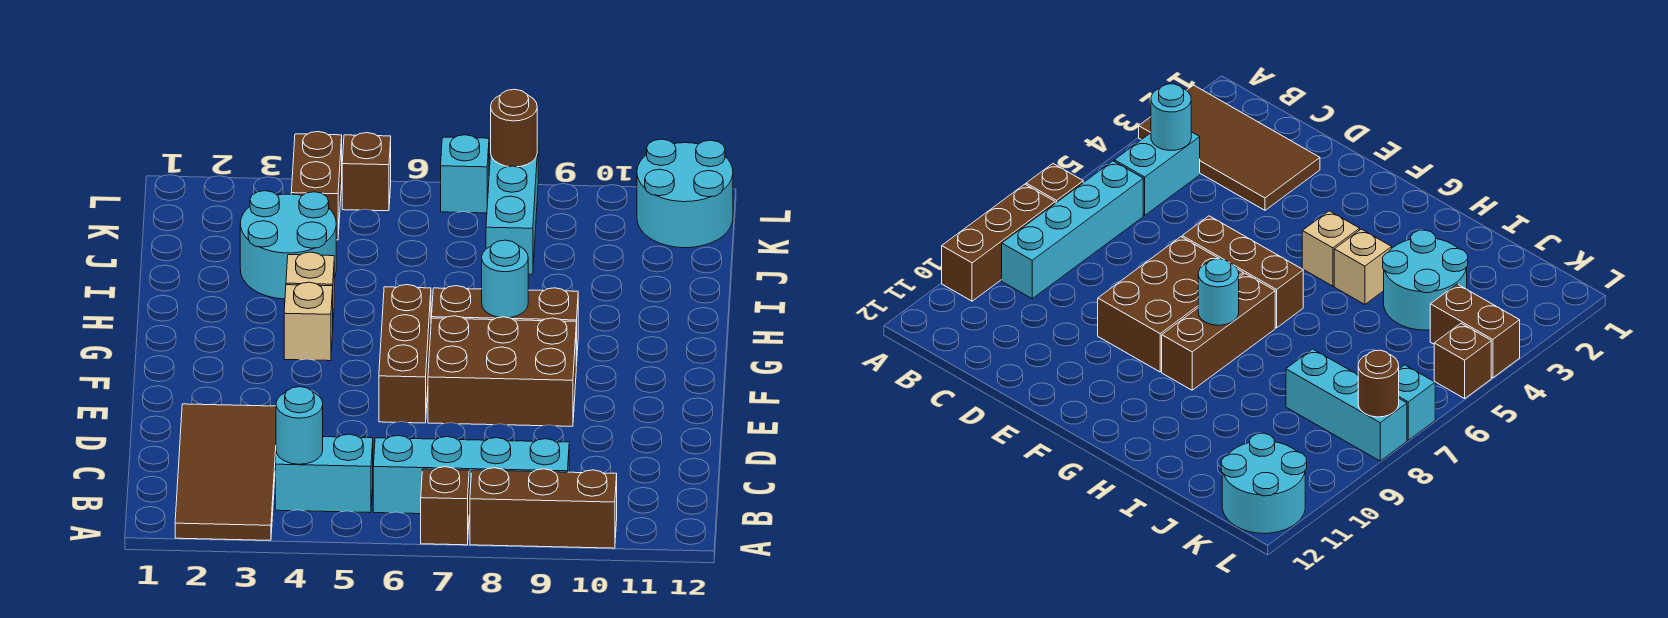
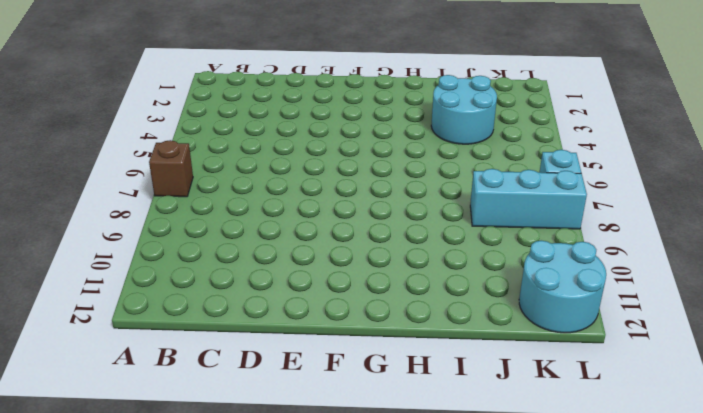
none -> brown 2x4 tile [175,404,276,540]
none -> brown 1x3 brick [470,468,617,548]
none -> cyan 1x2 brick [275,434,373,513]

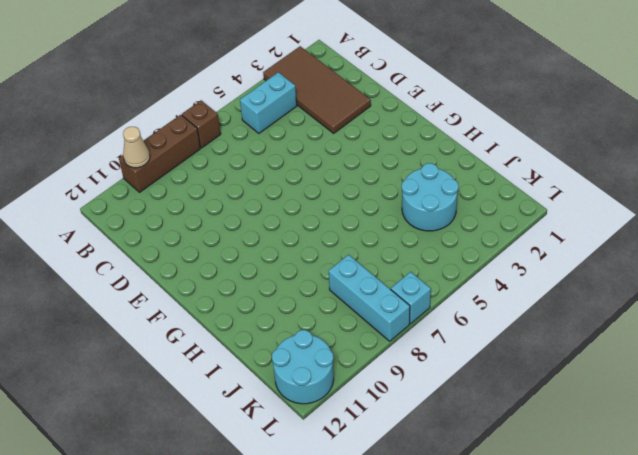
tan 1x1 cone [123,127,150,168] -> none
none -> cyan 1x4 brick [373,435,569,515]
none -> brown 1x3 brick [379,285,431,423]
none -> brown 2x3 brick [428,316,576,426]

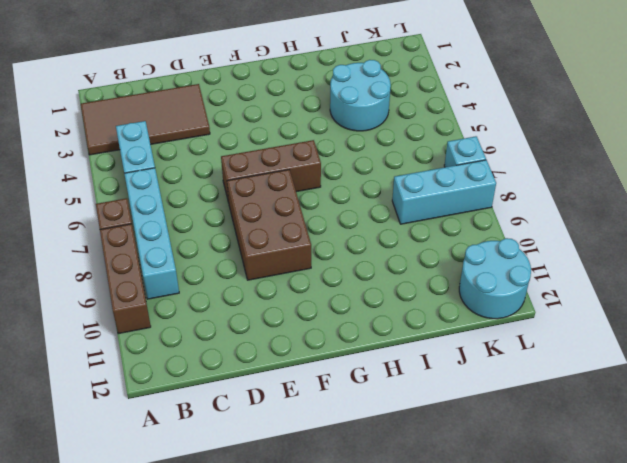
none -> tan 1x1 brick [284,282,333,361]
none -> brown 1x3 brick [432,286,578,366]
none -> tan 1x1 brick [286,252,334,318]

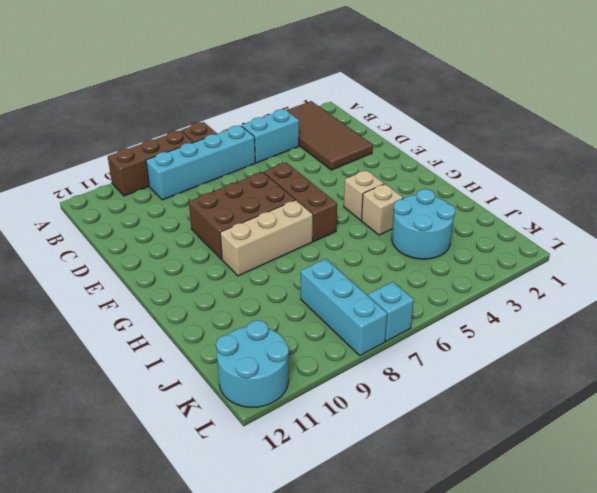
tan 1x3 brick [220,200,313,276] -> brown 1x3 brick [432,286,578,366]
none -> brown 1x2 brick [291,132,342,240]
none -> brown 1x1 brick [342,133,391,211]
none -> cyan 1x1 round brick [276,387,323,464]

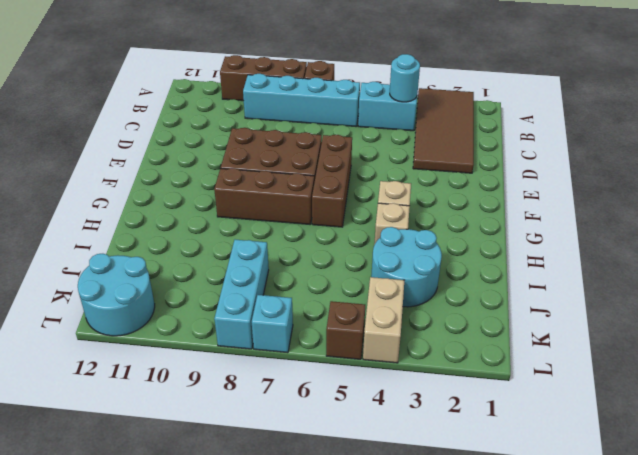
tan 1x2 brick [363,277,404,363] -> brown 1x2 brick [291,132,342,240]
none -> cyan 1x1 round brick [482,240,528,318]
none -> brown 1x1 round brick [491,89,537,167]

